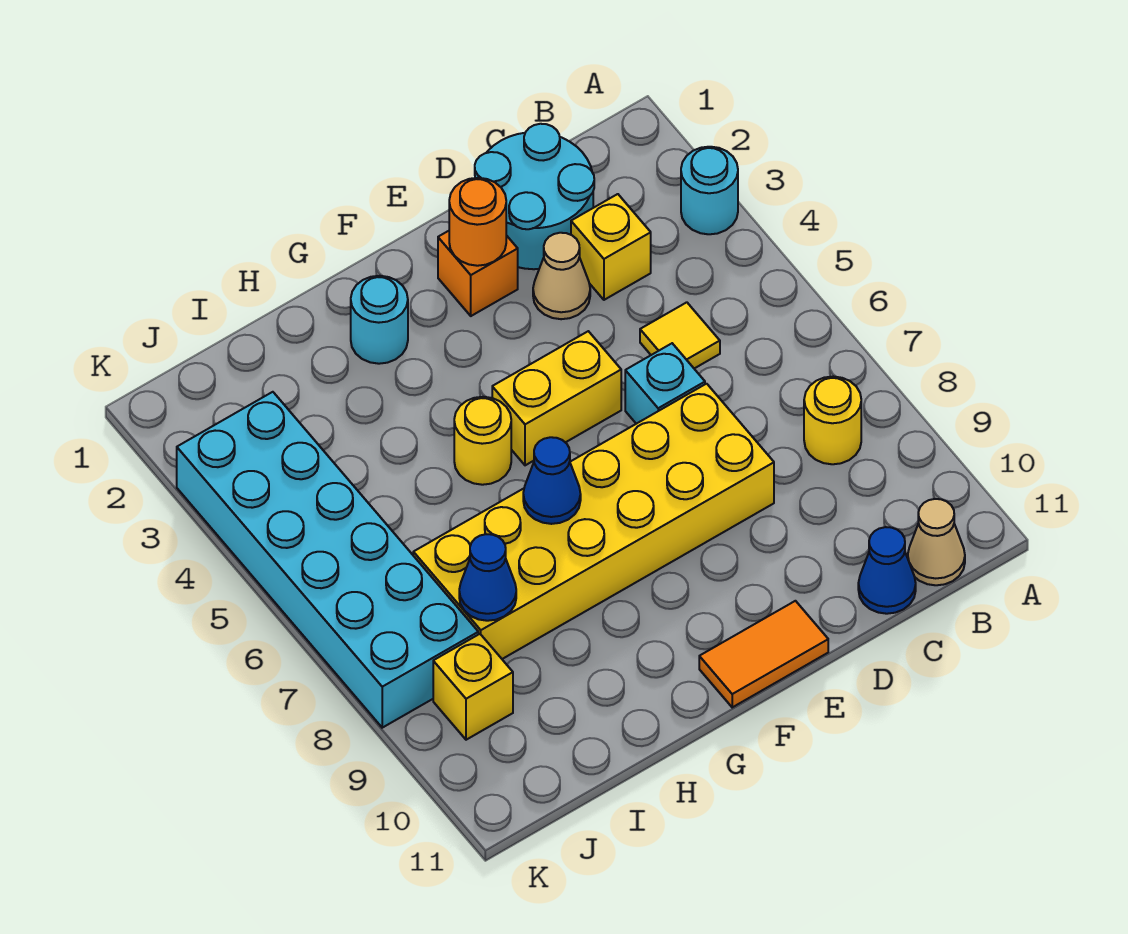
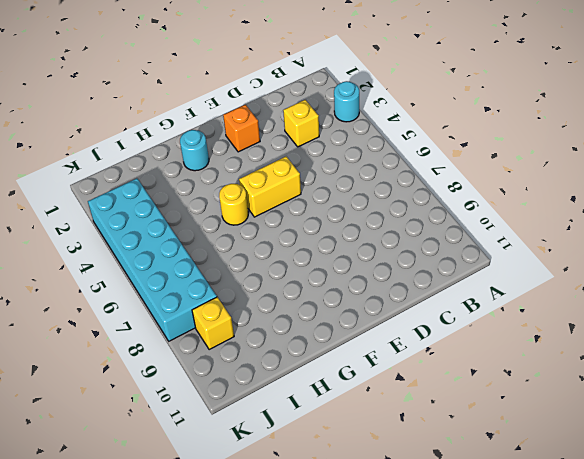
none -> yellow 1x1 round brick [804,377,861,464]
none -> tan 1x1 cone [908,499,965,585]
none -> cyan 2x2 round brick [475,124,594,269]

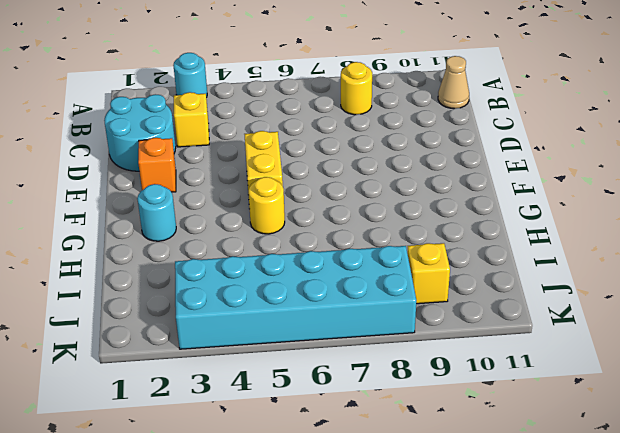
none -> yellow 1x1 tile [640,302,720,369]
none -> blue 1x1 cone [858,527,916,614]
none -> tan 1x1 cone [533,233,590,319]

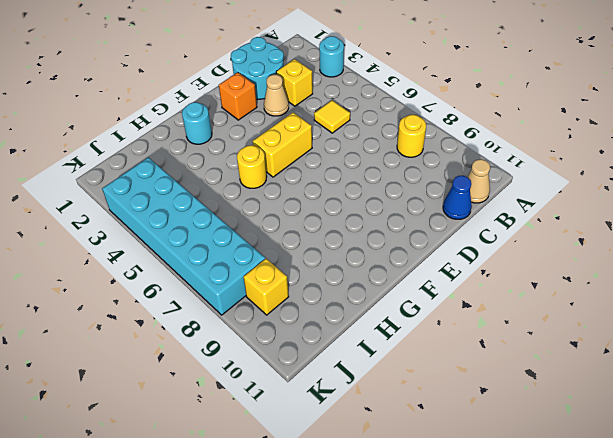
none -> cyan 1x1 brick [625,343,705,424]
none -> yellow 2x6 brick [413,384,774,659]
none -> orange 1x2 tile [699,601,828,707]

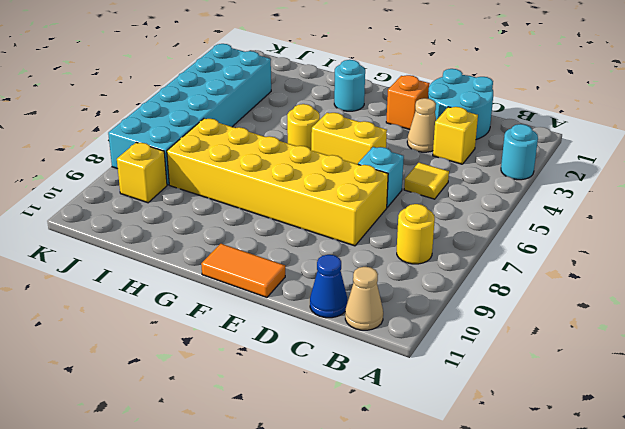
none -> orange 1x1 round brick [449,178,506,266]
none -> blue 1x1 cone [523,437,581,524]
none -> blue 1x1 cone [459,534,516,621]

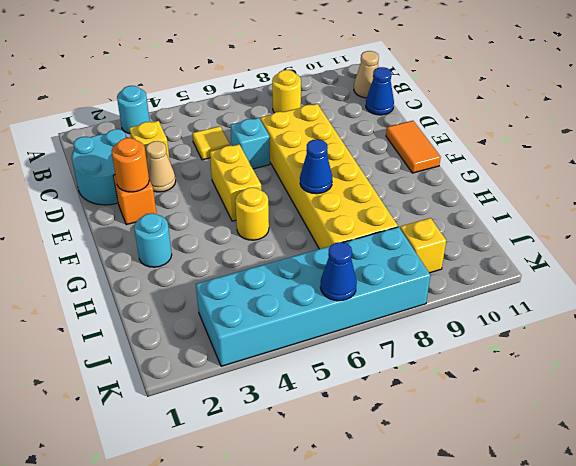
blue 1x1 cone [320,242,357,301] -> blue 1x1 cone moved to [459,534,516,621]

